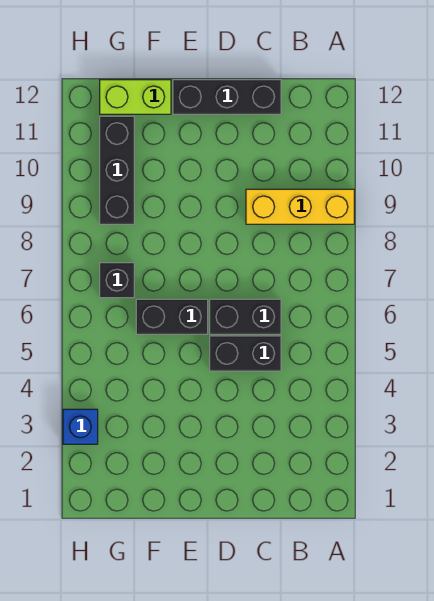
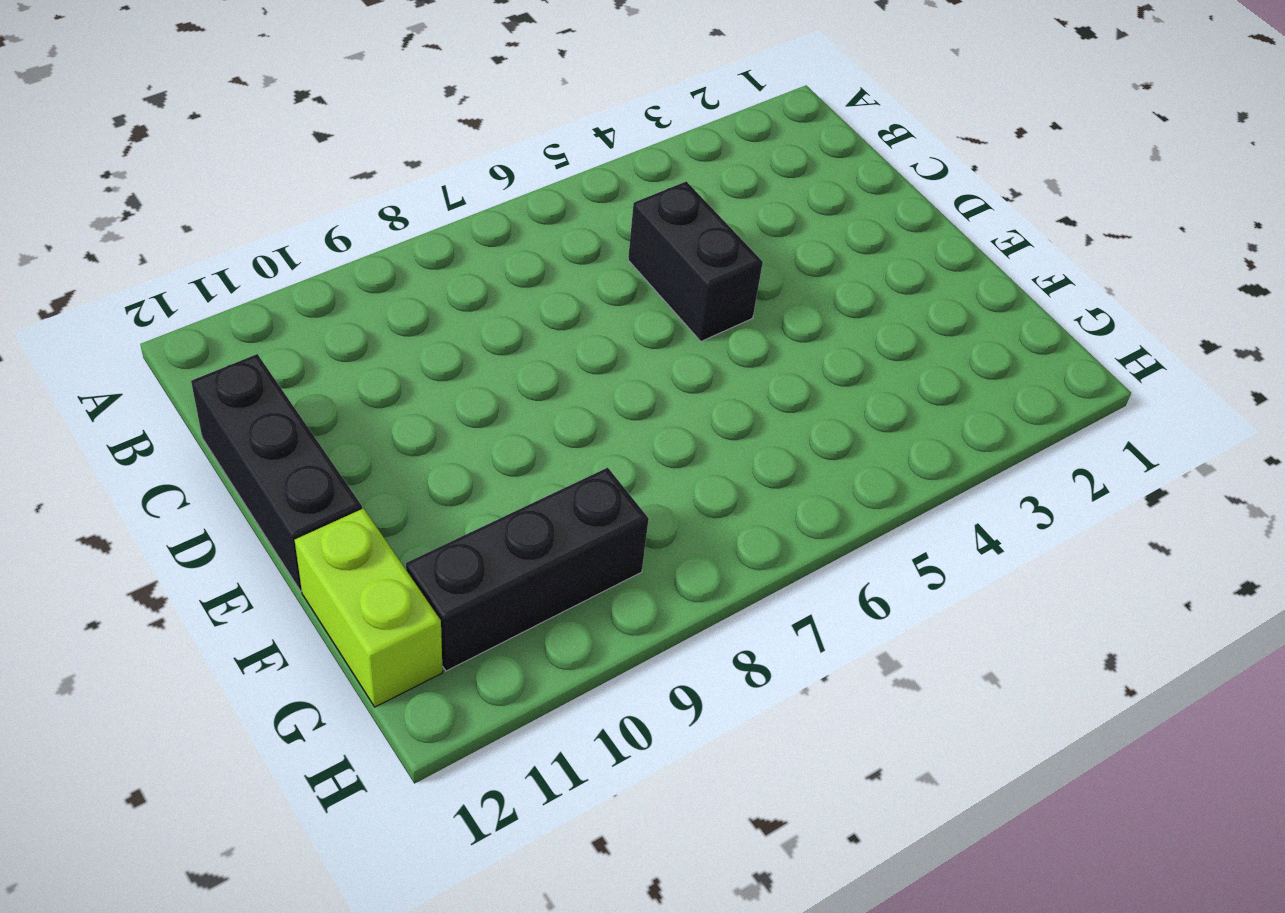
none -> yellow 1x3 brick [246,189,354,224]
none -> black 1x2 brick [210,299,281,334]

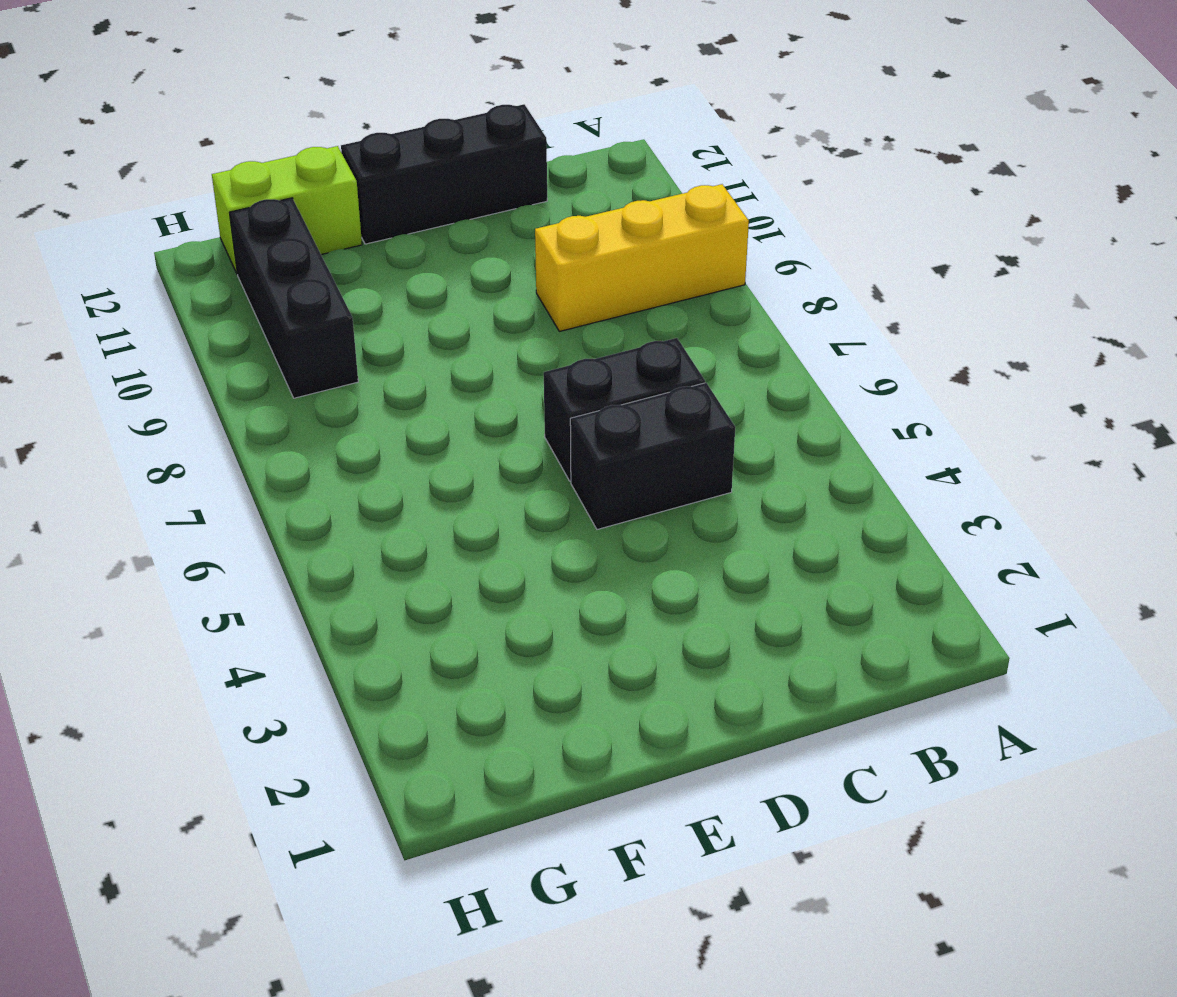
none -> black 1x2 brick [136,299,208,334]
none -> black 1x1 brick [100,263,134,298]

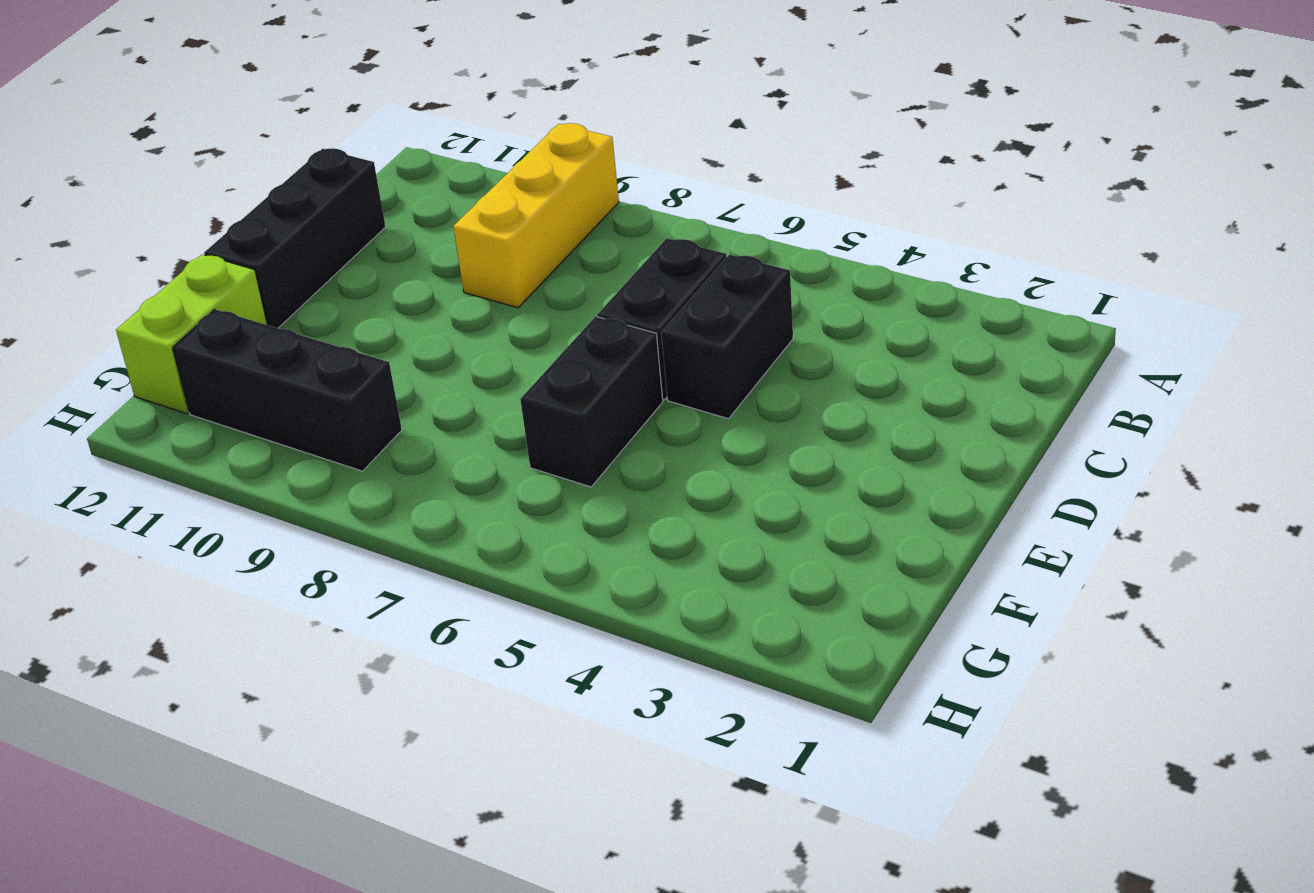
none -> black 1x1 brick [100,263,134,298]
none -> blue 1x1 brick [63,409,98,444]

